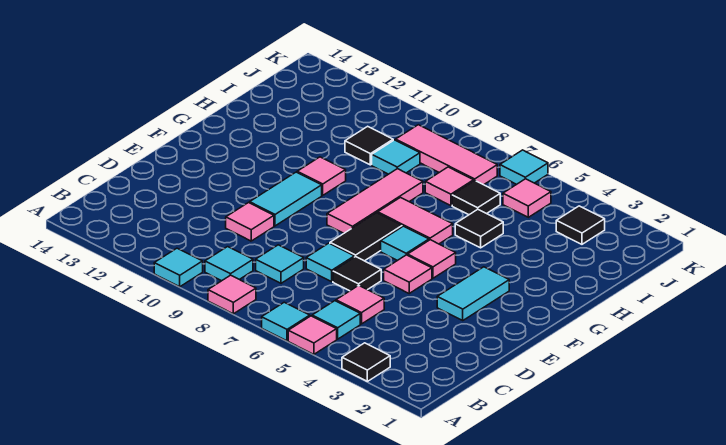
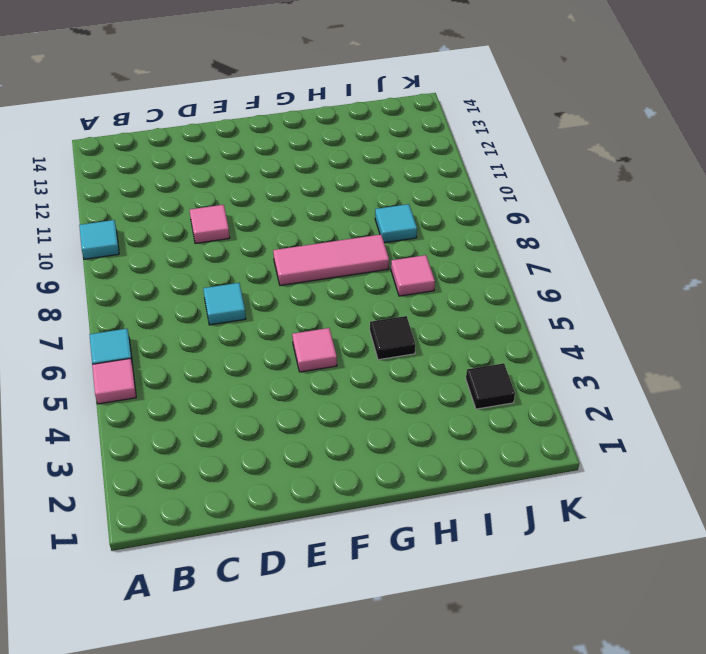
none -> black 1x1 tile [342,343,390,381]
none -> pink 1x1 tile [208,275,256,314]
none -> cyan 1x1 tile [312,301,360,339]
none -> cyan 1x1 tile [205,247,253,281]

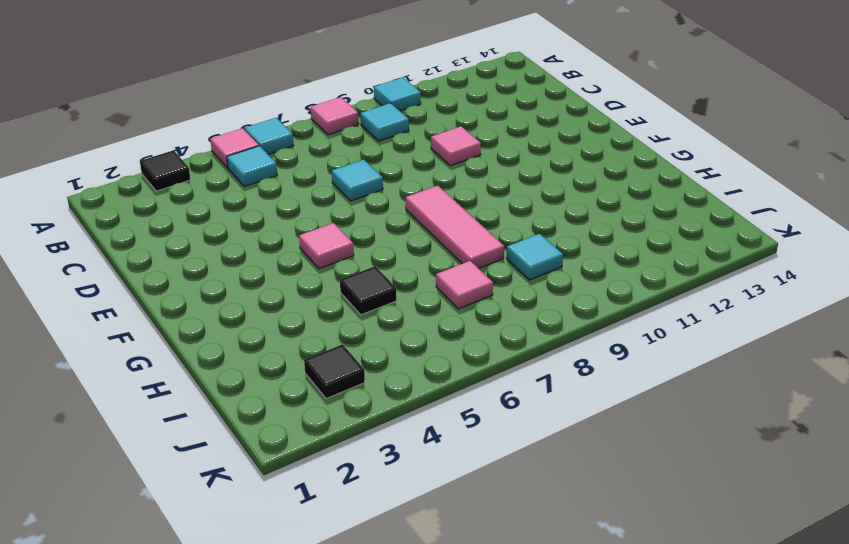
none -> pink 1x1 tile [336,285,384,324]
none -> cyan 1x1 tile [256,245,304,283]
none -> black 1x1 tile [333,257,381,291]
none -> cyan 1x2 tile [437,267,509,320]

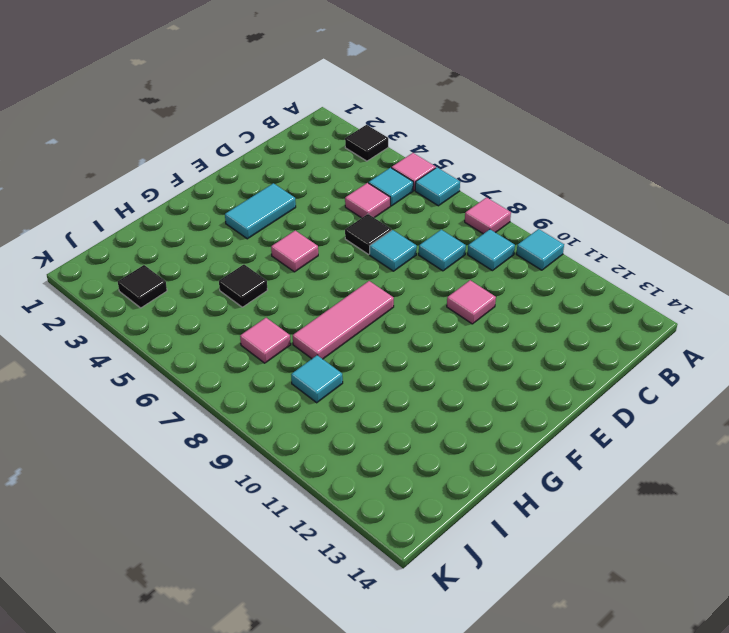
none -> pink 1x1 tile [384,255,432,293]
none -> black 1x2 tile [330,213,402,261]
none -> cyan 1x2 tile [250,172,322,226]
none -> cyan 1x1 tile [381,226,429,261]

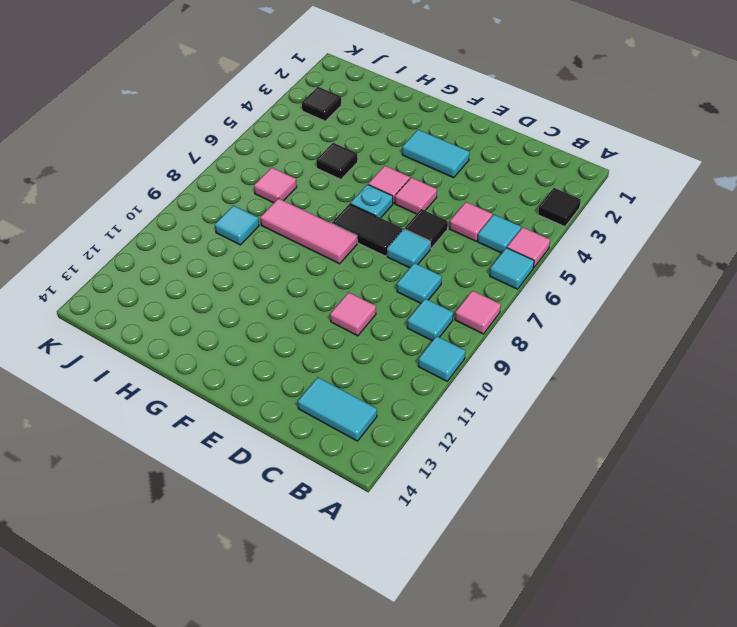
cyan 1x2 tile [298,377,377,441] -> cyan 1x2 tile moved to [250,172,322,226]
cyan 1x1 plate [350,184,393,218] -> cyan 1x1 tile [381,226,429,261]
none -> pink 1x2 tile [378,198,453,244]
none -> pink 1x1 tile [297,157,346,195]
none -> black 1x1 tile [452,181,500,215]
none -> black 1x1 tile [345,126,393,165]

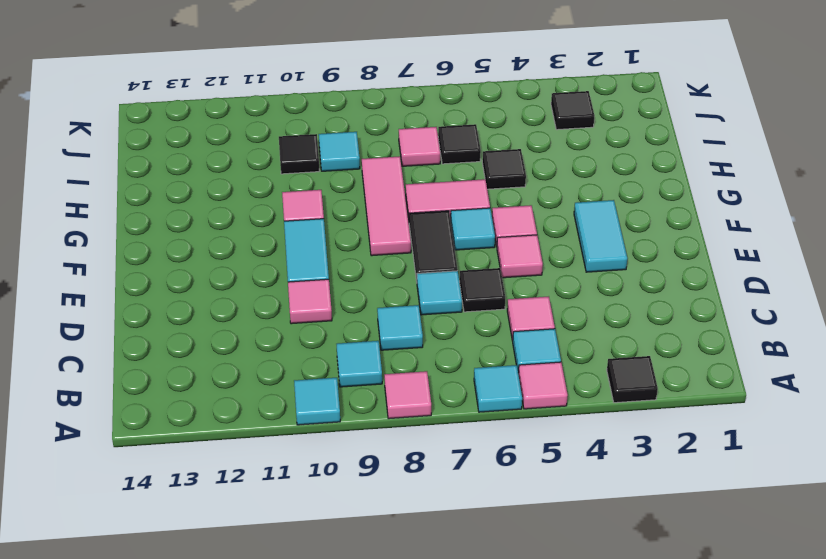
none -> pink 1x1 tile [503,179,551,217]
none -> pink 1x3 tile [396,125,497,185]
none -> cyan 1x1 tile [500,150,548,184]

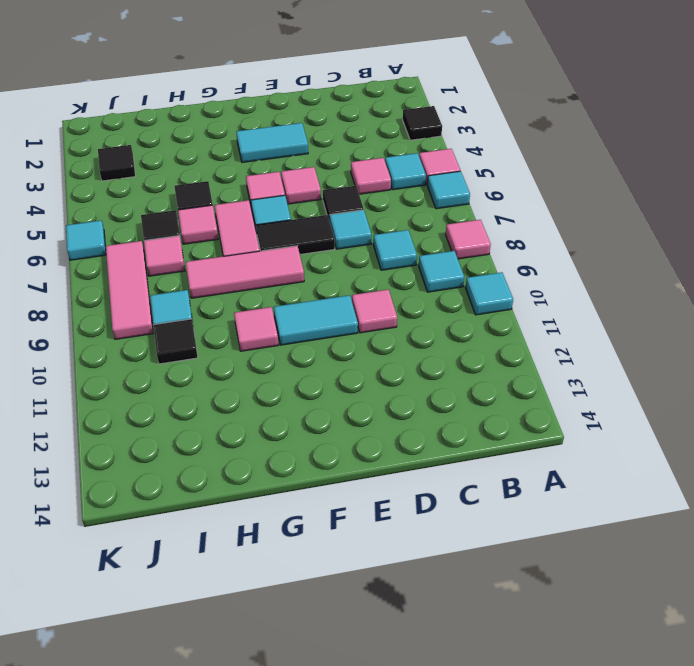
pink 1x1 tile [178,205,218,244] -> pink 1x1 tile moved to [503,179,551,217]

